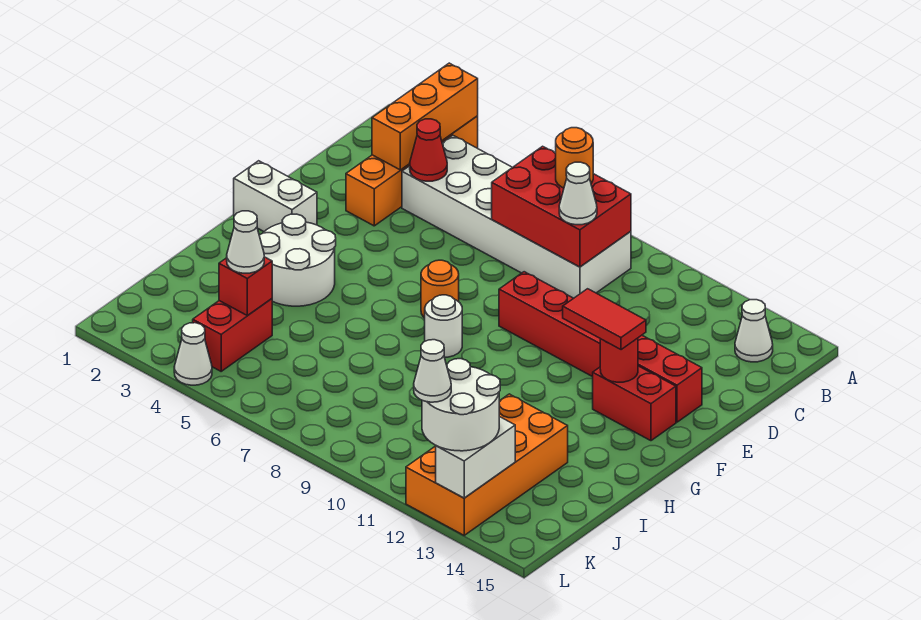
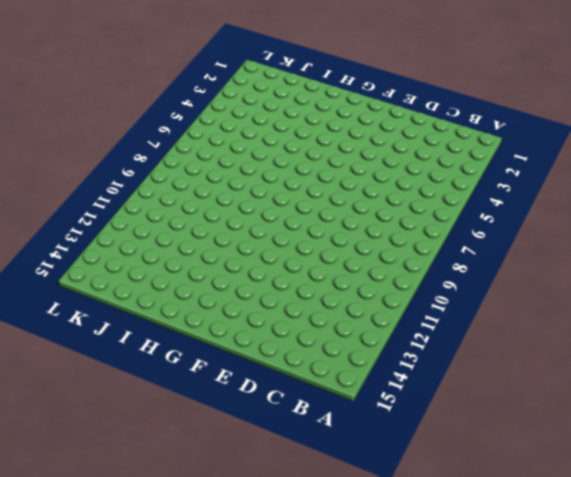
none -> orange 1x4 brick [346,116,478,226]
none -> white 2x6 brick [402,136,631,298]
none -> white 1x1 cone [735,300,773,362]

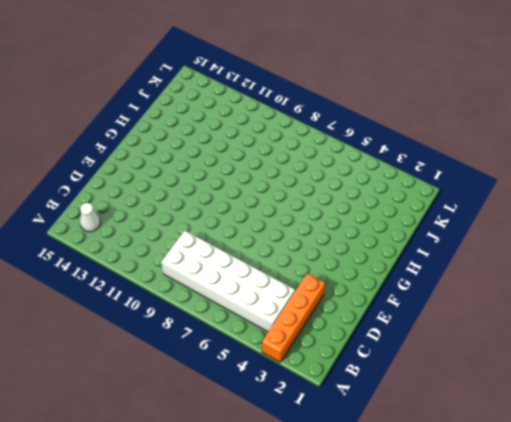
none -> red 1x6 brick [499,272,702,422]
none -> white 1x2 brick [234,161,317,231]
none -> orange 1x1 round brick [421,260,459,318]

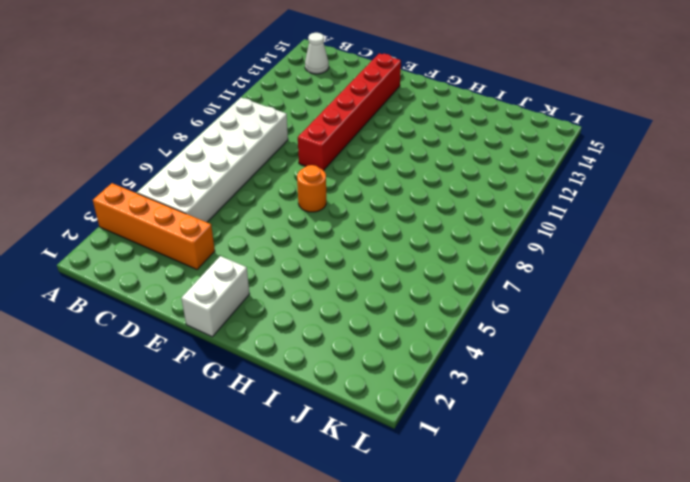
none -> red 1x2 brick [593,366,676,441]
none -> white 2x2 round brick [259,214,336,306]
none -> white 1x1 round brick [425,295,462,357]

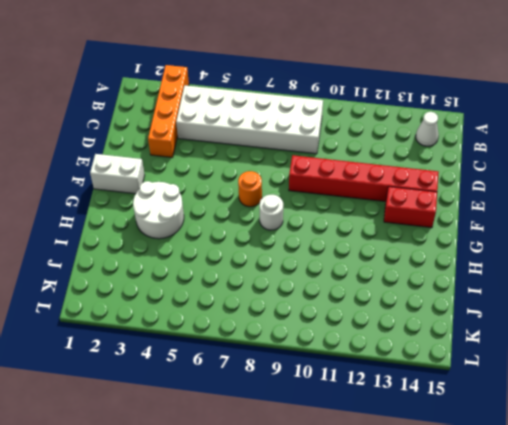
none -> orange 2x4 brick [406,394,568,535]
none -> red 1x2 brick [193,299,272,371]
none -> white 1x1 cone [174,323,212,385]

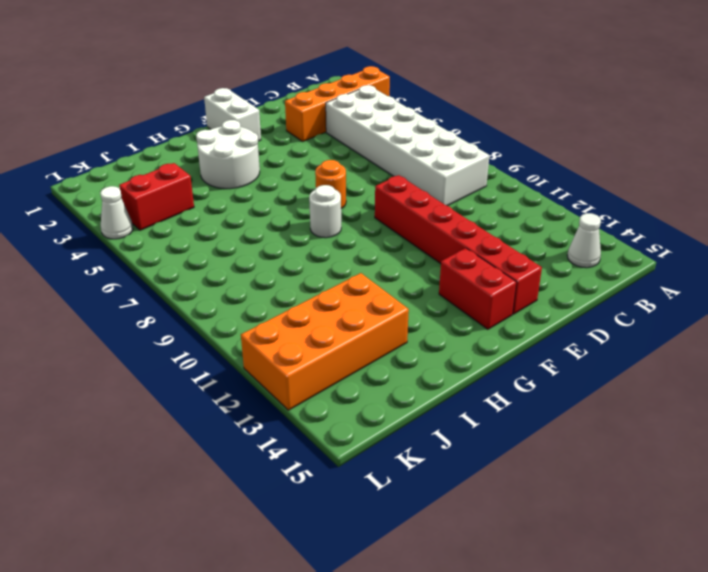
none -> orange 1x3 brick [372,63,478,170]
none -> red 2x3 brick [492,146,631,267]
none -> red 1x1 cone [410,119,447,181]

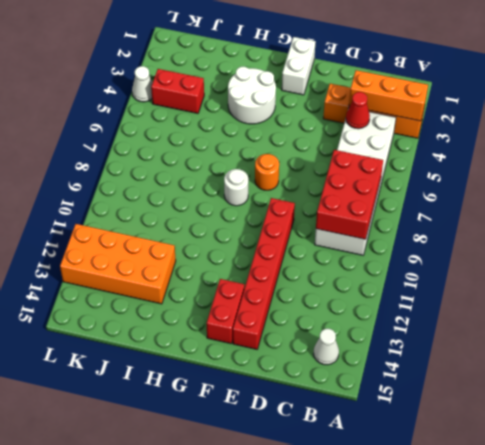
none -> red 1x1 round brick [600,338,638,382]
none -> red 1x1 brick [219,257,272,316]
none -> white 1x2 brick [436,417,515,498]

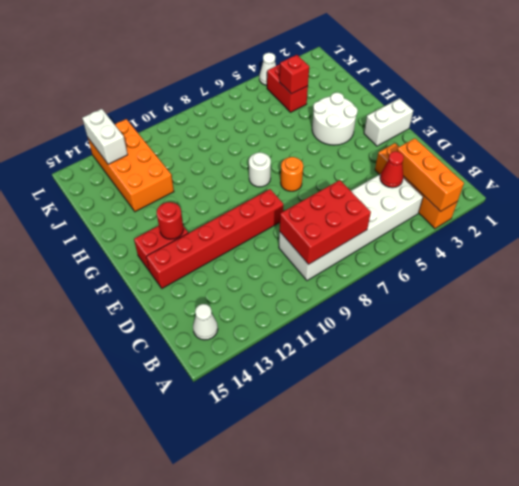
none -> orange 1x1 round brick [555,128,593,188]
none -> white 1x1 cone [559,162,597,225]
none -> red 1x2 tile [563,289,646,350]

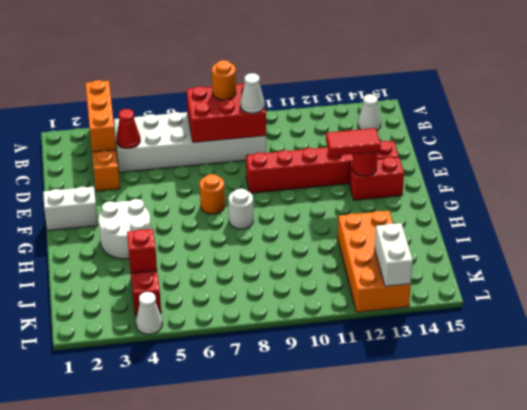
none -> white 1x1 cone [227,211,264,273]
none -> white 2x2 round brick [422,359,500,451]
none -> white 1x1 cone [414,340,451,402]

